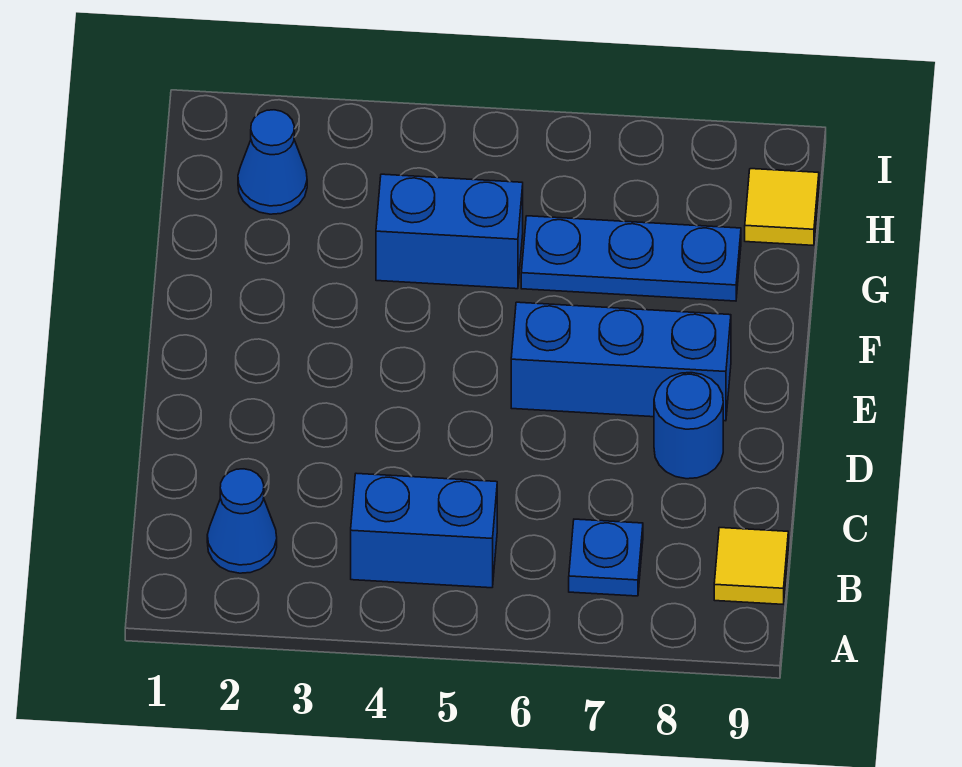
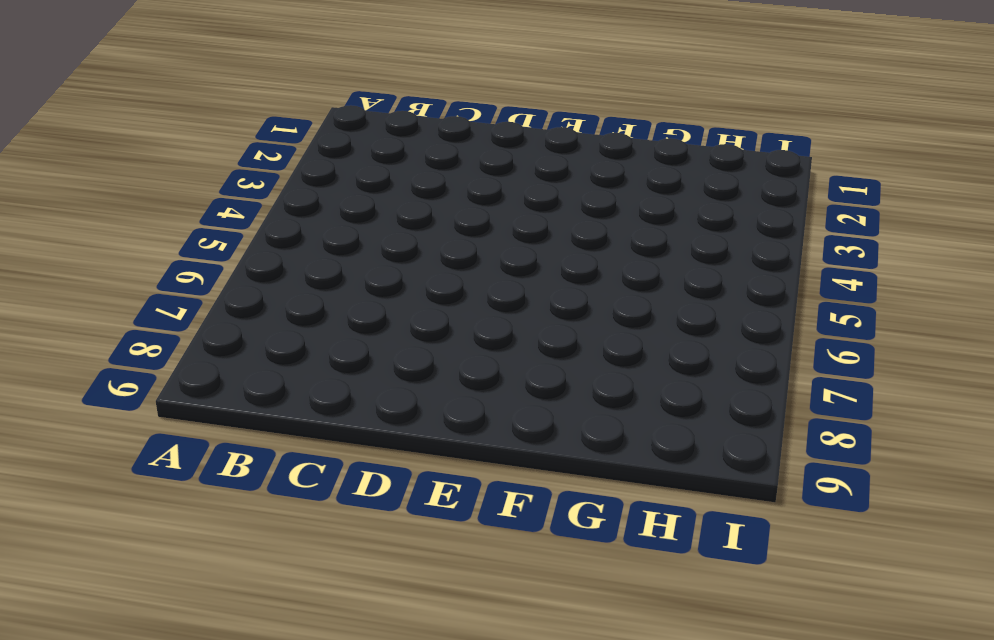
none -> blue 1x1 cone [207,469,277,573]
none -> blue 1x2 brick [351,473,497,588]

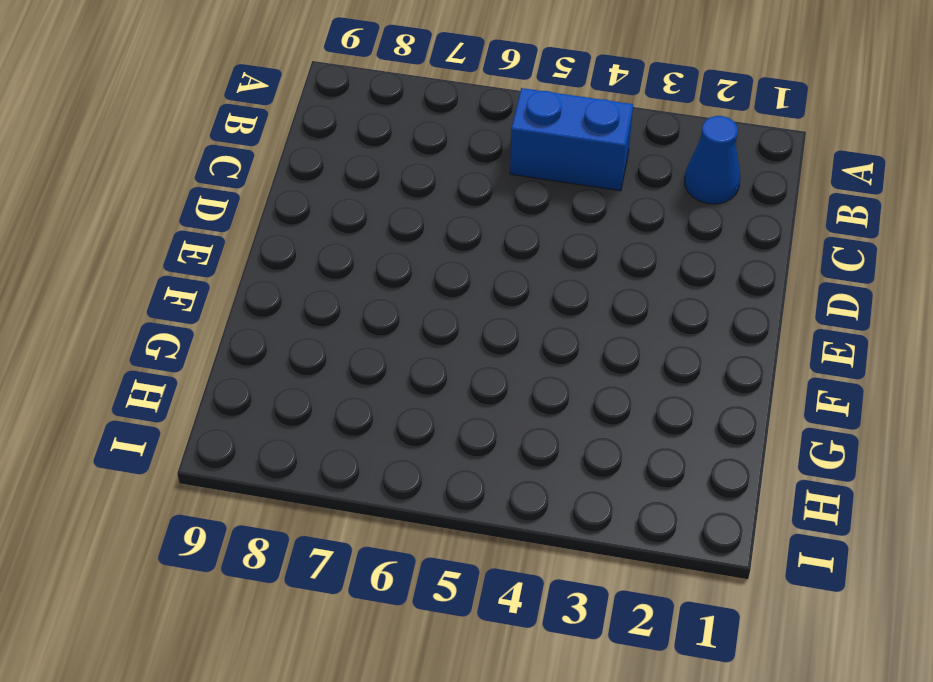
none -> blue 1x1 plate [569,519,643,596]
none -> yellow 1x1 tile [714,528,788,604]

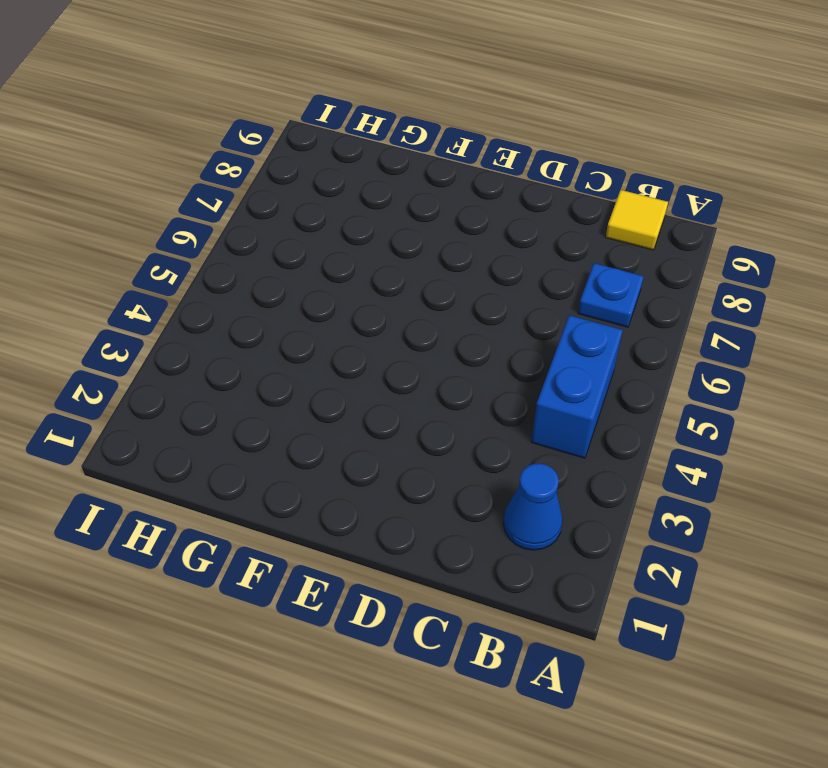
none -> blue 1x1 round brick [654,373,723,479]
none -> blue 1x3 brick [511,302,731,421]

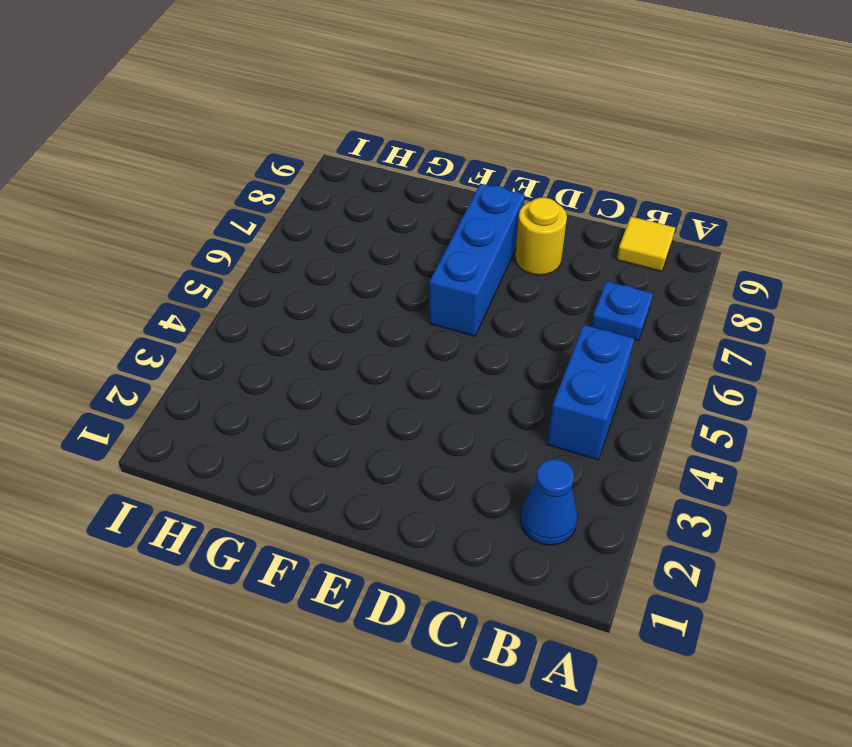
yellow 1x1 round brick [515,198,567,275] -> blue 1x1 round brick [654,373,723,479]
none -> blue 1x2 brick [376,174,523,289]
none -> blue 1x3 plate [521,216,741,301]

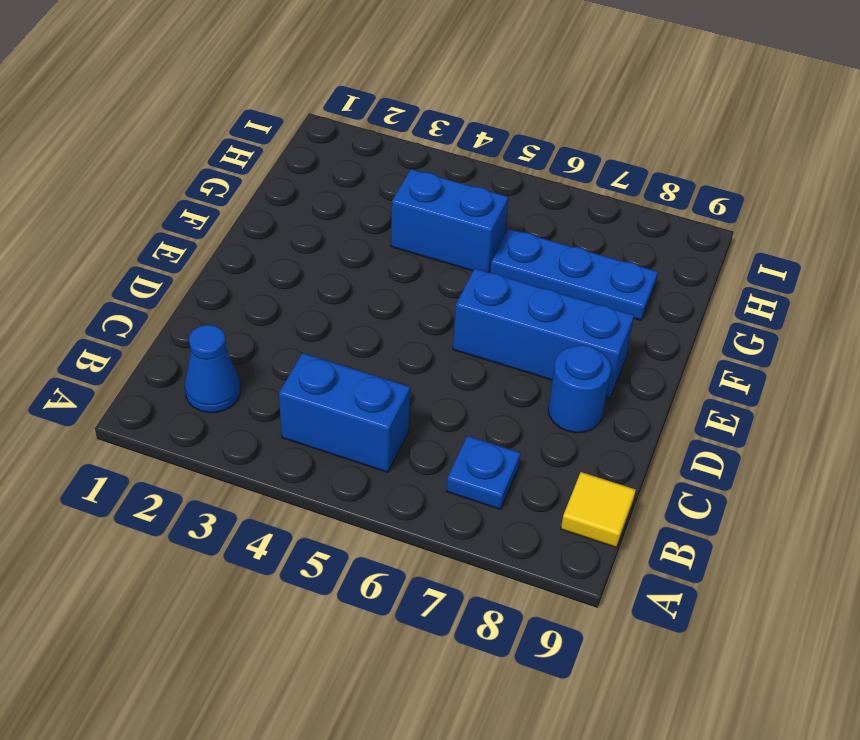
none -> blue 1x1 cone [238,110,307,214]
none -> yellow 1x1 tile [745,169,819,246]

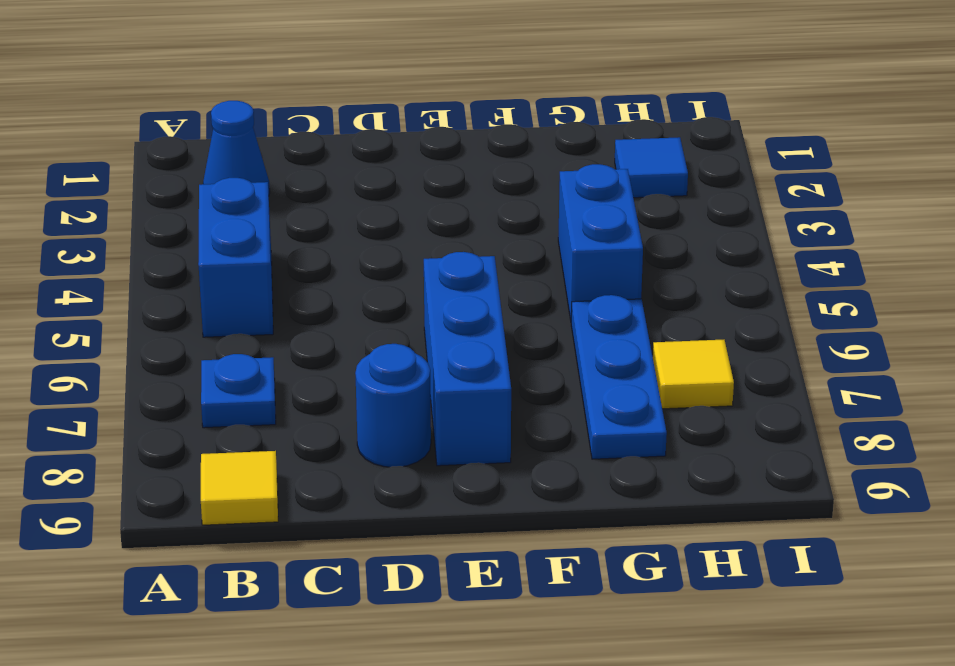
blue 1x1 tile [615,137,688,198] -> blue 1x1 cone [238,110,307,214]
yellow 1x1 tile [653,340,734,409] -> yellow 1x1 tile moved to [745,169,819,246]

